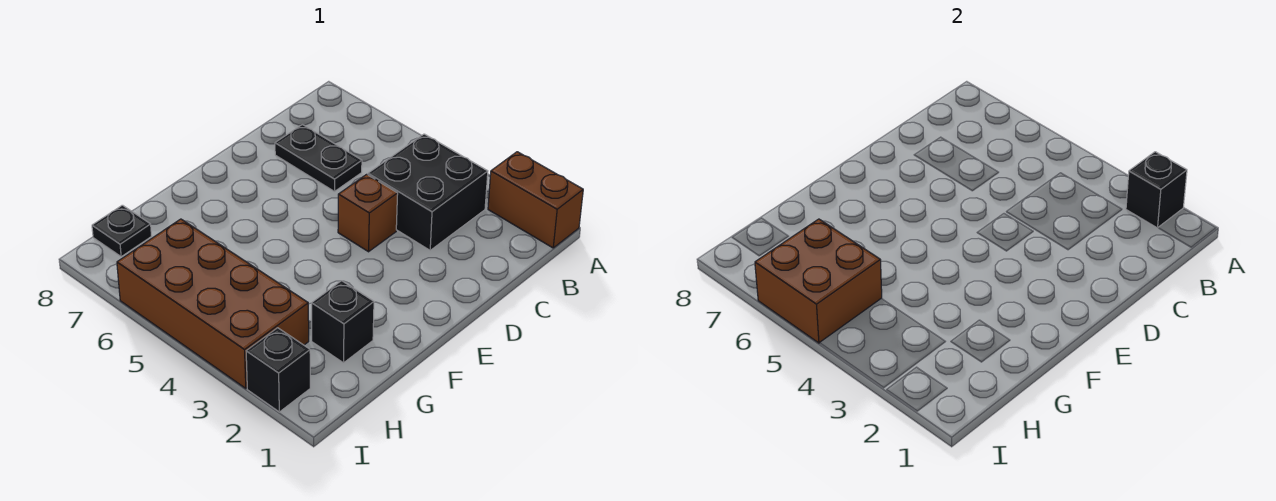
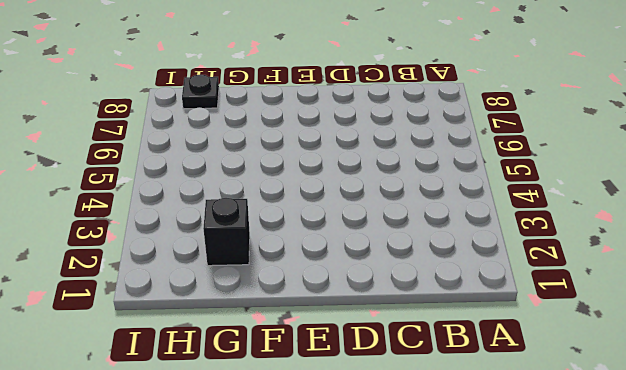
none -> brown 1x2 brick [488,152,583,248]
none -> black 2x2 brick [368,134,488,250]

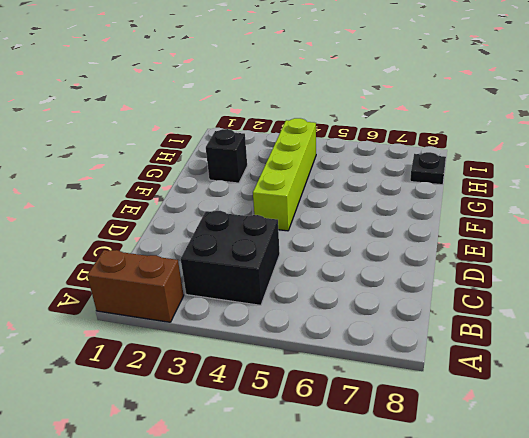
lime 1x4 brick [253,118,316,231] -> brown 2x4 brick [117,219,309,388]
none -> black 1x2 plate [275,125,362,191]
none -> brown 1x1 brick [338,174,398,252]

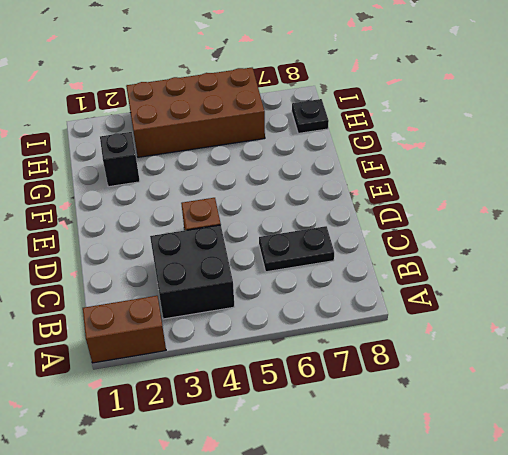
none -> black 1x1 brick [246,328,310,412]
none -> black 1x1 brick [1126,152,1187,228]

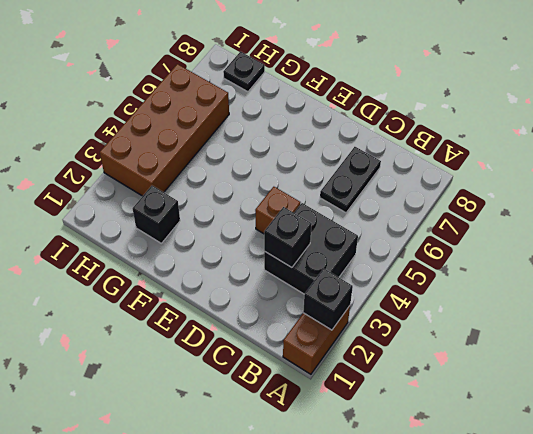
black 1x1 brick [264,207,312,268] -> black 1x1 brick moved to [246,328,310,412]
none -> brown 2x2 brick [755,219,882,343]

